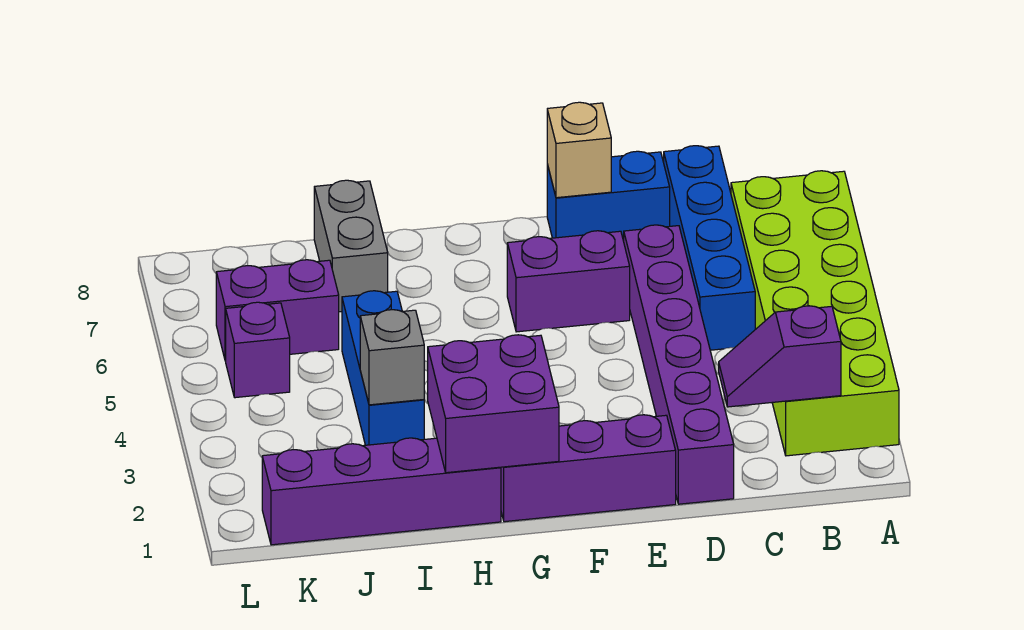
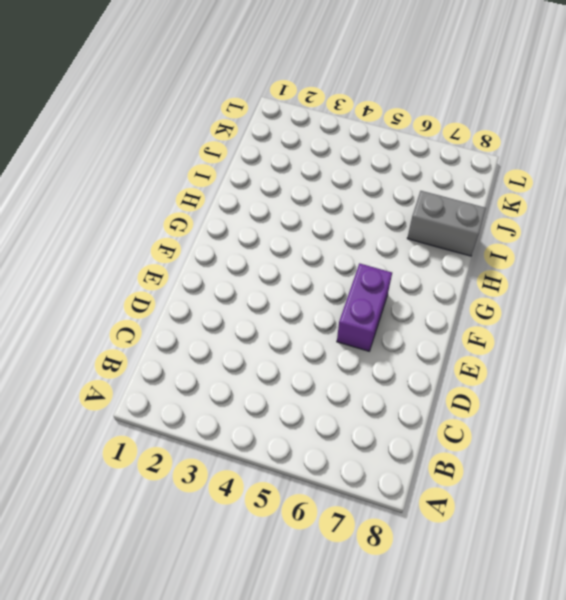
none -> lime 2x6 brick [731,171,899,456]
none -> blue 1x4 brick [664,146,755,350]
none -> purple 1x6 brick [624,225,734,504]

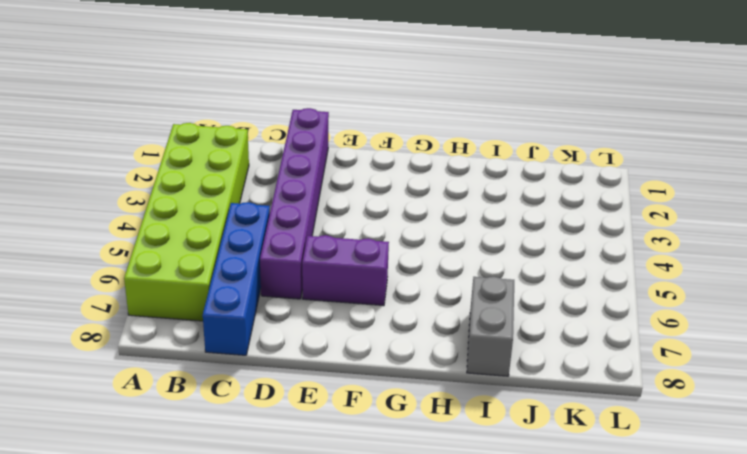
none -> blue 1x2 brick [547,151,670,241]
none -> purple 1x3 brick [501,415,676,522]
none -> purple 1x4 brick [262,438,501,545]

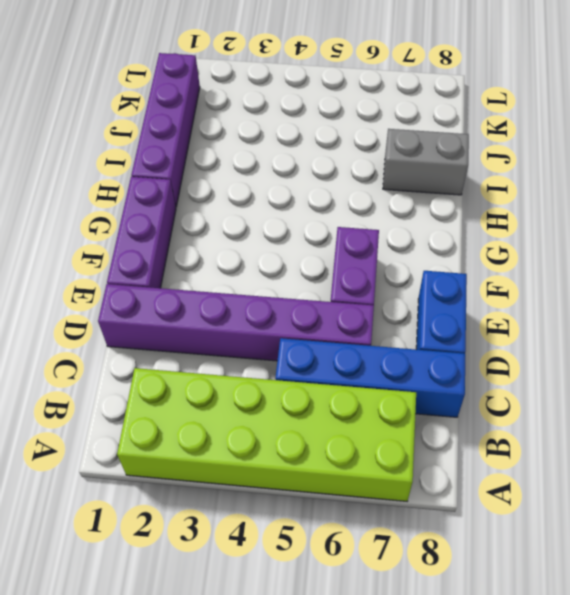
none -> blue 1x3 brick [342,291,424,445]
none -> purple 1x2 brick [216,260,339,361]
none -> purple 1x1 brick [226,302,290,398]

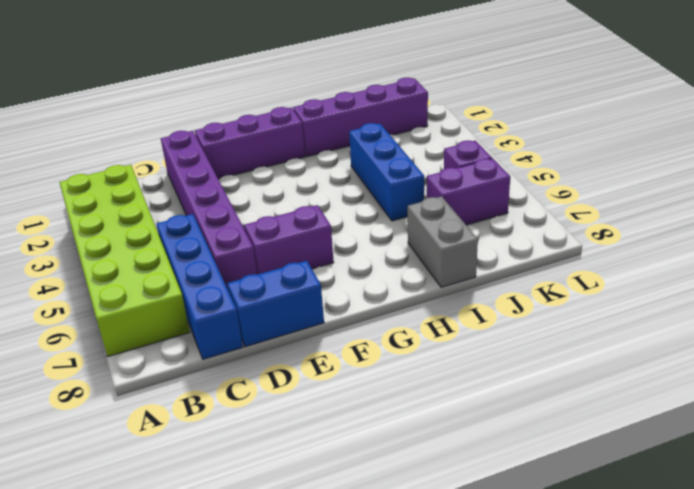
none -> purple 1x2 slope [719,306,841,407]
none -> tan 1x1 brick [547,102,611,198]
none -> purple 2x2 brick [428,335,559,473]

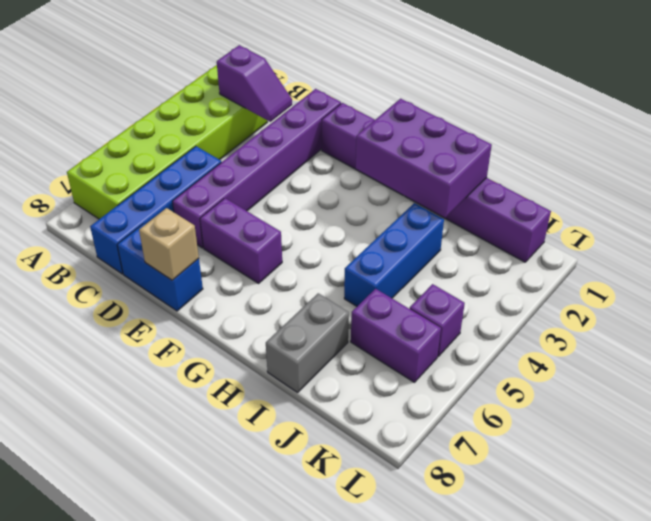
purple 2x3 brick [356,99,492,218] -> purple 2x2 brick [428,335,559,473]
none -> grey 1x1 brick [360,310,424,405]

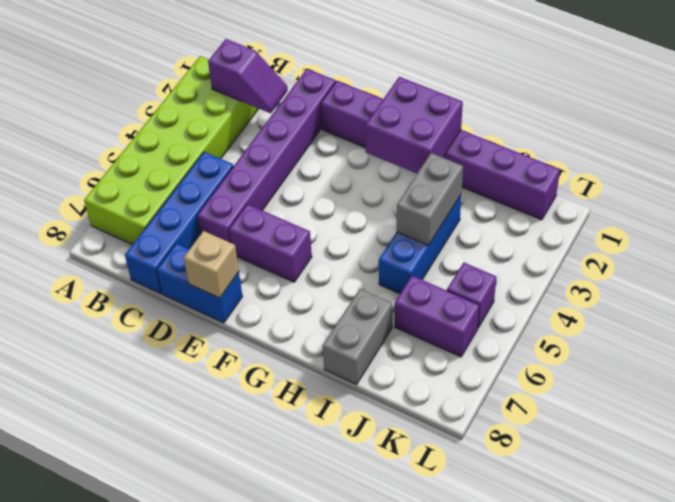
grey 1x2 brick [397,153,463,245] -> grey 1x1 brick [360,310,424,405]

